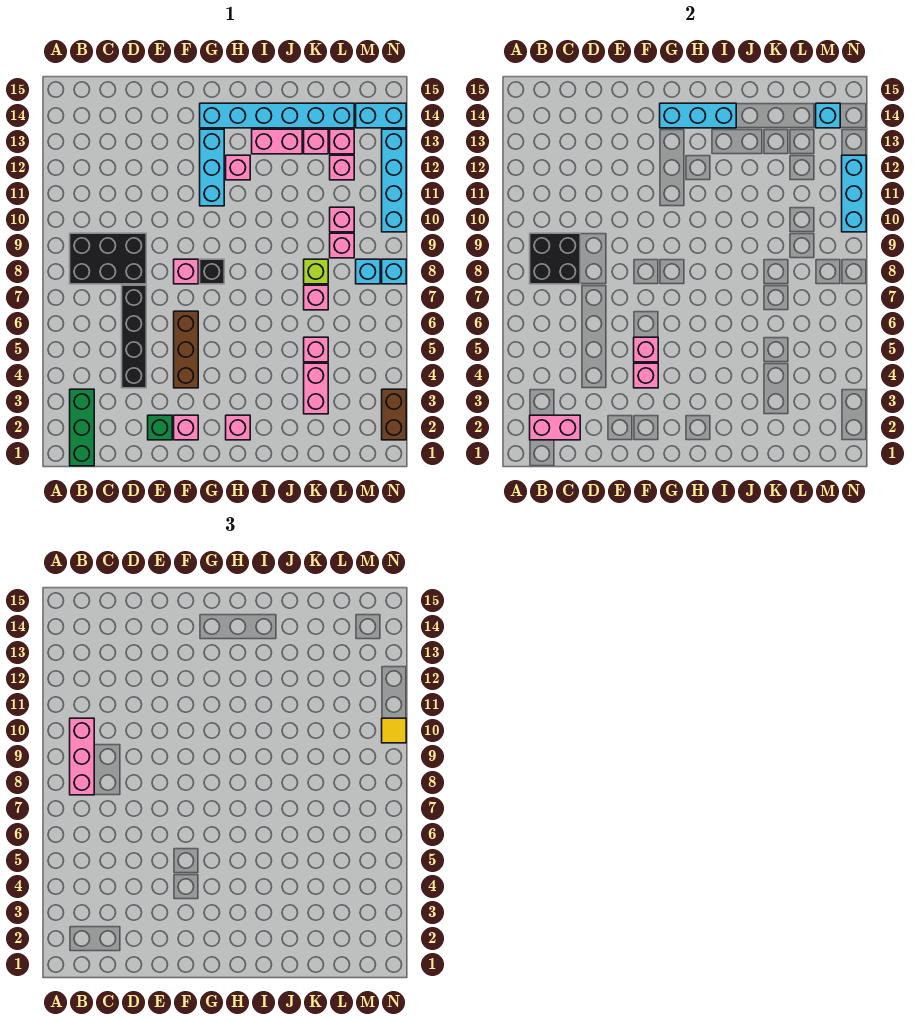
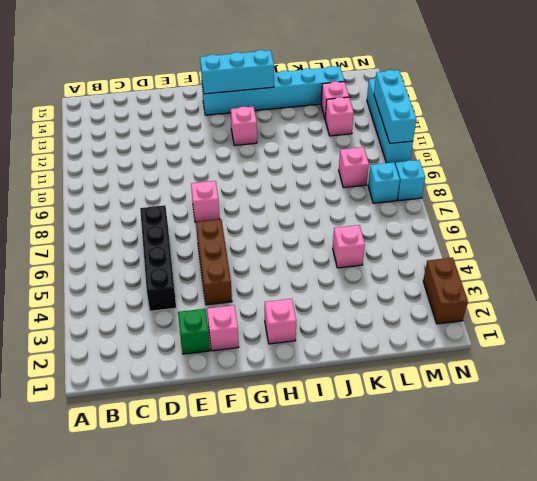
none -> green 1x3 brick [70,389,94,466]
none -> black 2x3 brick [70,233,146,284]
none -> black 1x1 brick [200,259,224,284]
none -> cyan 1x3 brick [200,129,224,206]

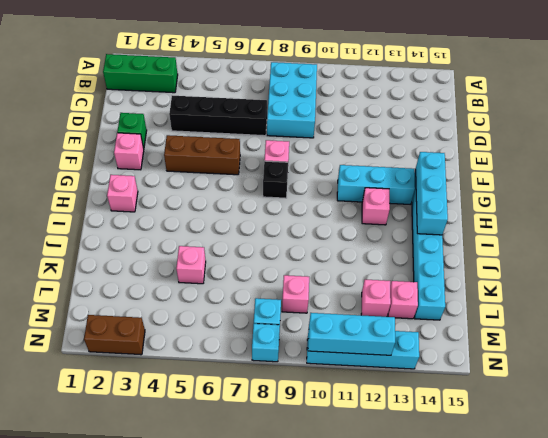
cyan 2x3 brick [267,62,317,138] -> black 2x3 brick [70,233,146,284]
none -> pink 1x2 brick [252,129,302,154]
none -> pink 1x2 brick [304,363,328,414]
none -> pink 1x1 brick [304,285,328,310]
none -> lime 1x1 brick [304,259,328,284]

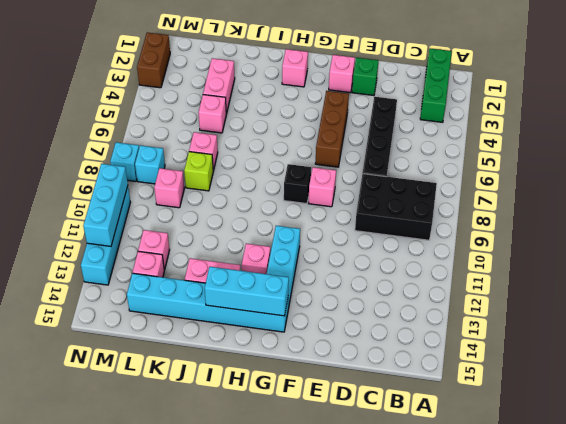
none -> pink 1x1 brick [304,129,328,154]
none -> pink 1x1 brick [330,207,354,232]
none -> cyan 1x2 brick [356,103,406,128]
none -> pink 1x2 brick [530,415,580,440]

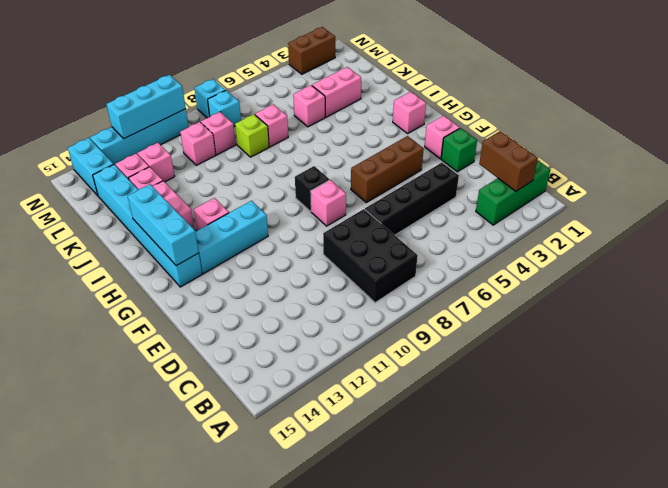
brown 1x2 brick [479,131,538,191] -> pink 1x2 brick [530,415,580,440]
none -> black 2x2 brick [530,233,580,284]
none -> pink 1x1 brick [634,363,658,388]
none -> pink 1x1 brick [634,337,658,362]
none -> cyan 1x1 brick [816,103,840,128]

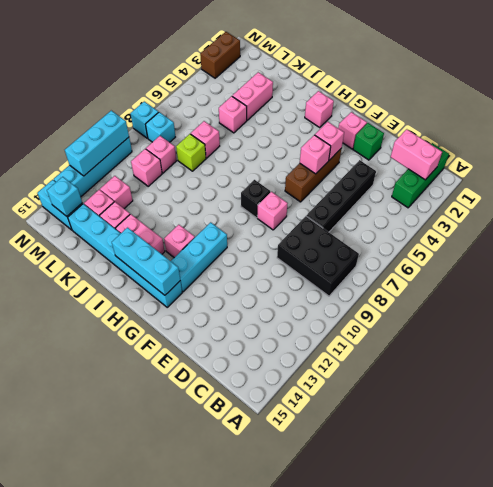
none -> black 2x2 brick [530,233,580,284]
none -> pink 1x3 brick [70,718,94,795]
none -> yellow 1x1 tile [382,718,406,743]

